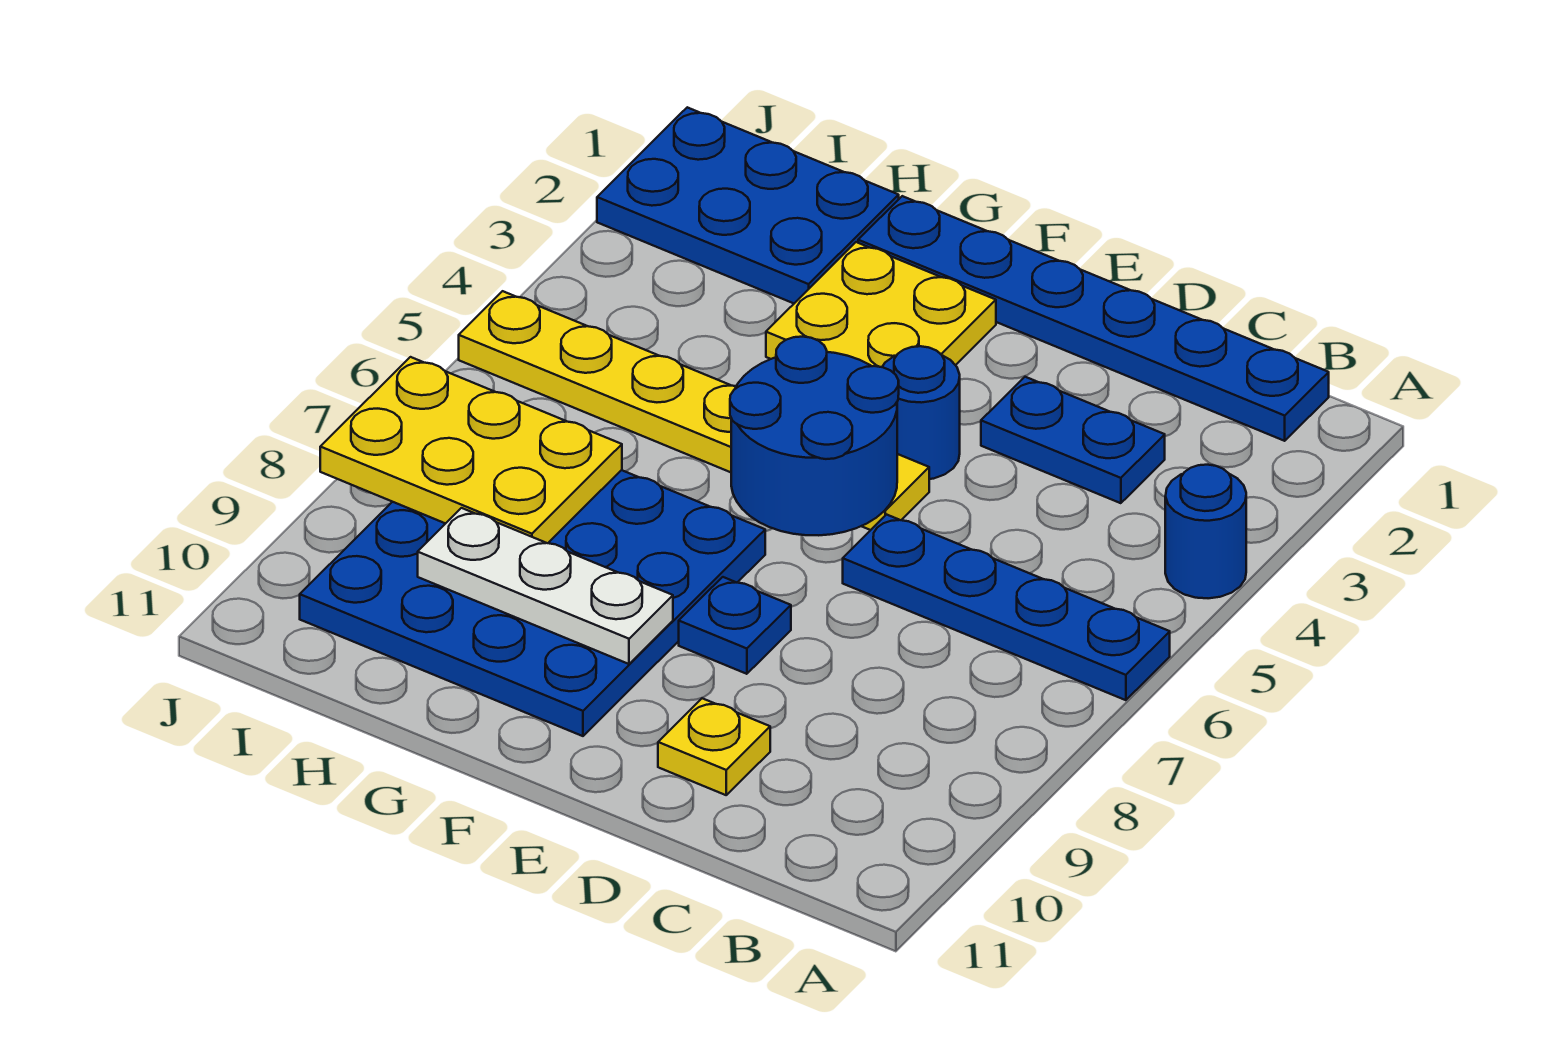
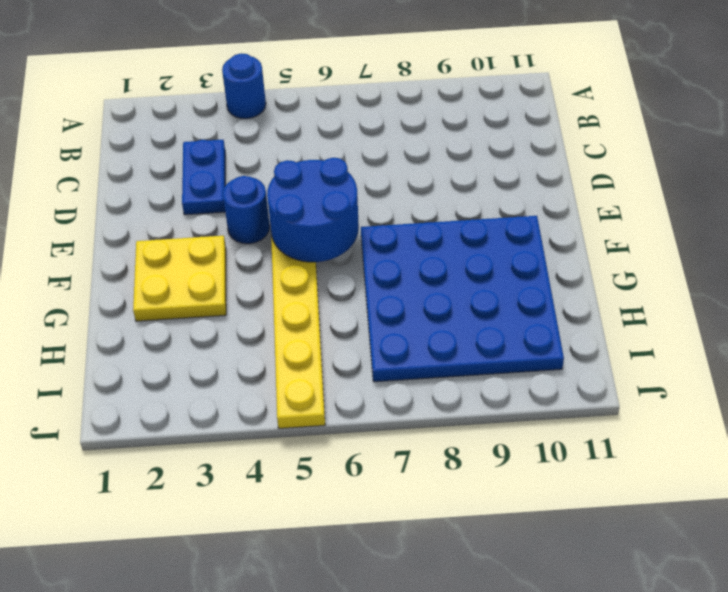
none -> blue 1x4 plate [843,515,1170,700]
none -> blue 1x6 plate [858,196,1329,441]
none -> yellow 1x1 plate [658,698,770,795]

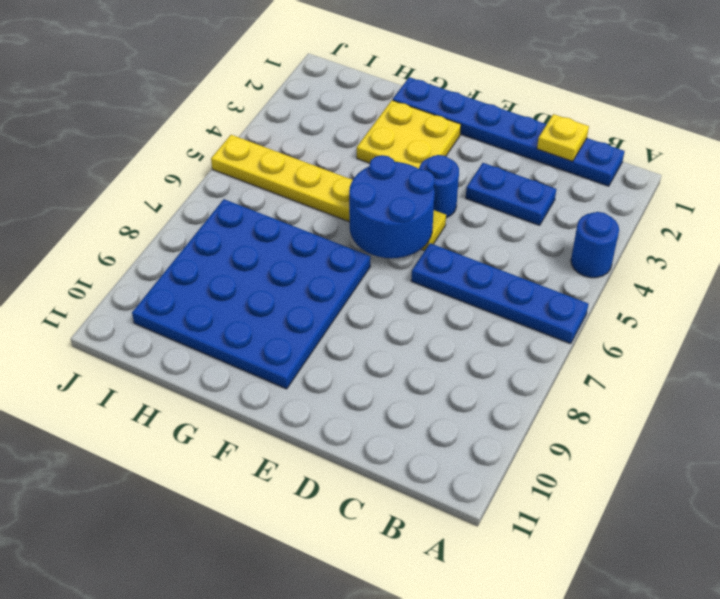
yellow 1x1 plate [537,114,589,161] -> yellow 1x1 plate moved to [658,698,770,795]
none -> blue 1x1 plate [679,577,791,674]
none -> blue 2x3 plate [597,107,899,303]
none -> white 1x3 plate [418,508,673,664]

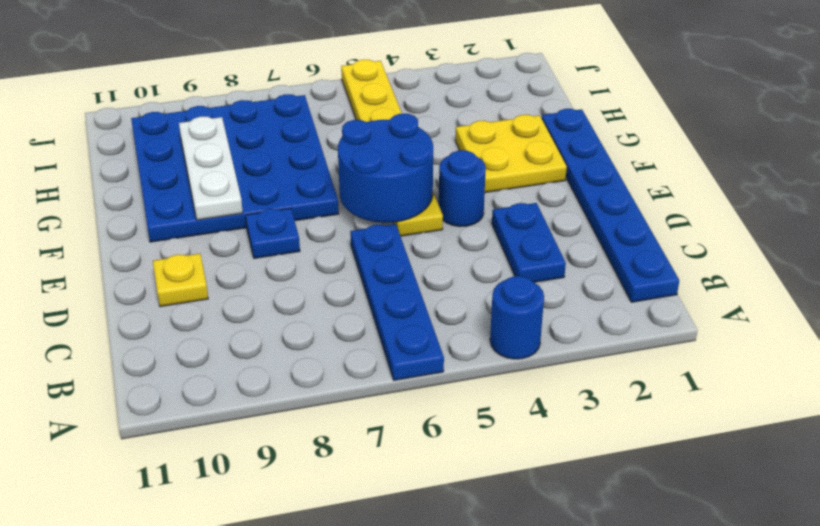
none -> blue 2x3 plate [597,107,899,303]
none -> yellow 2x3 plate [320,357,622,543]

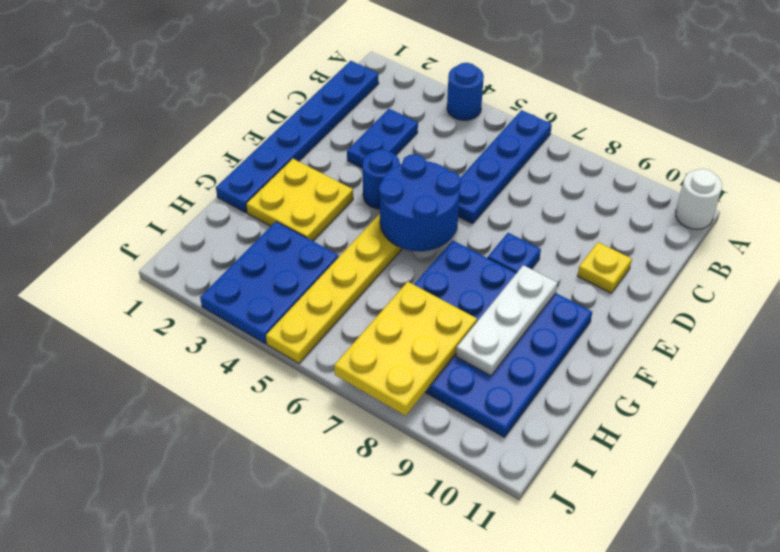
white 1x1 round brick [676,169,722,229] -> none
blue 2x3 plate [200,222,339,344] -> blue 2x3 plate moved to [597,107,899,303]

